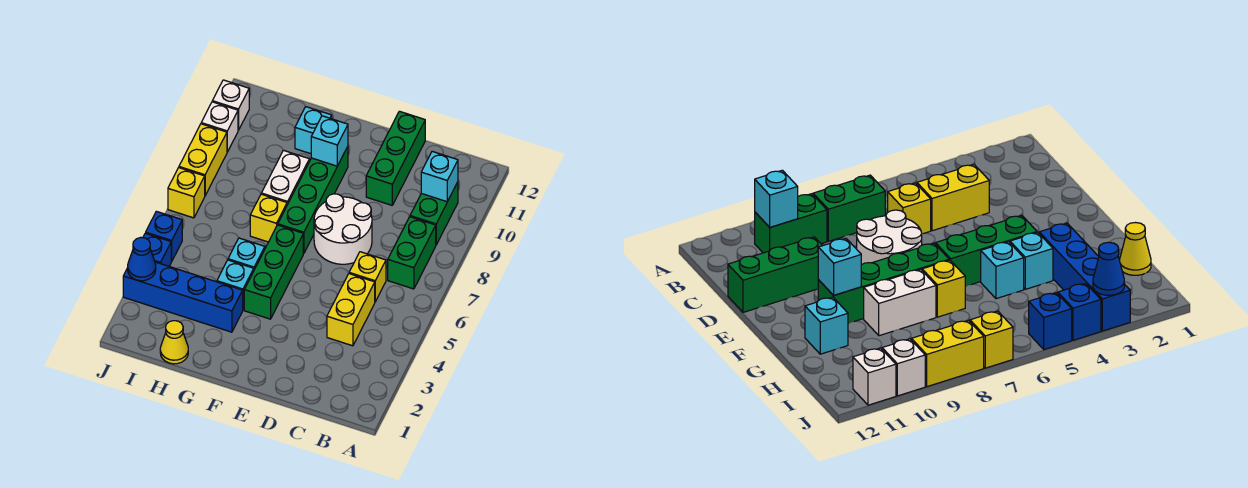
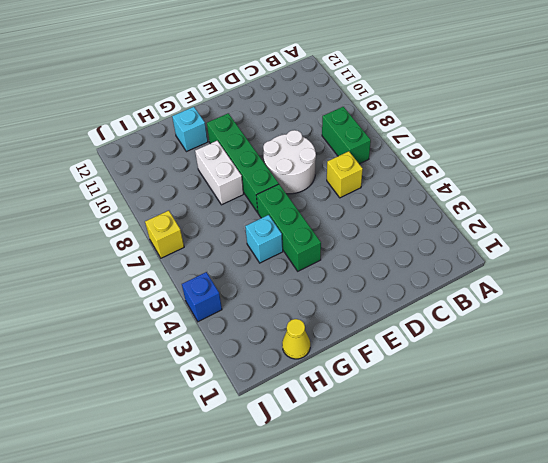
none -> green 1x2 brick [410,182,458,245]
none -> yellow 1x2 brick [327,274,375,346]
none -> green 1x3 brick [366,111,425,205]

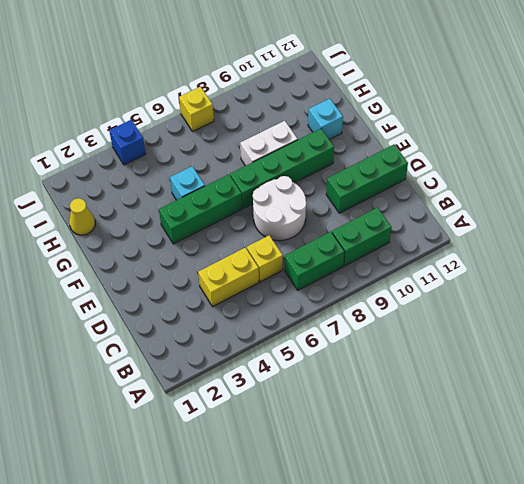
none -> blue 1x4 brick [123,262,243,332]
none -> cyan 1x1 brick [217,260,254,310]
none -> yellow 1x1 brick [250,194,287,242]

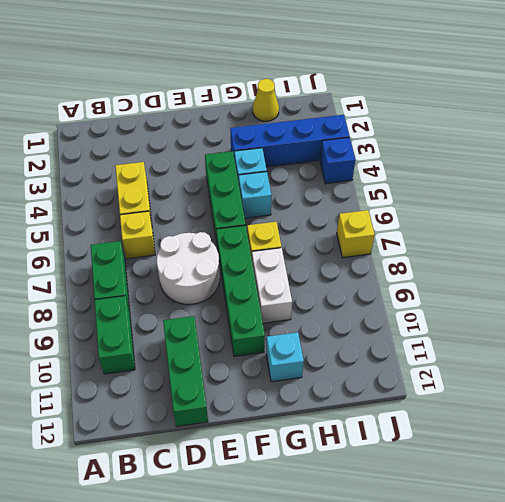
none -> blue 1x1 brick [146,211,182,261]
none -> yellow 1x2 brick [179,124,227,195]
none -> white 1x1 brick [201,102,238,152]

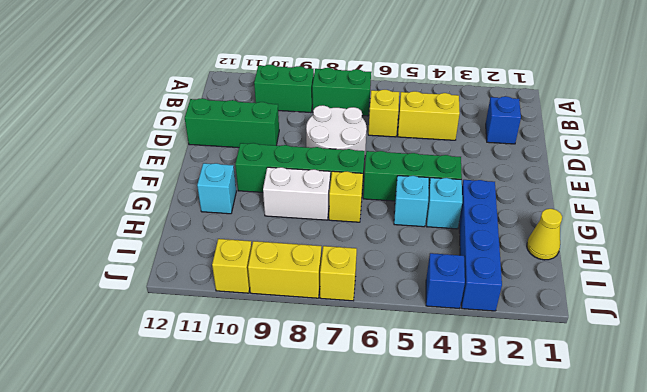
blue 1x1 brick [486,96,521,144] -> blue 1x1 brick moved to [146,211,182,261]
yellow 1x1 brick [212,239,252,293] -> white 1x1 brick [201,102,238,152]
none -> white 1x1 brick [212,80,249,130]
none -> cyan 1x1 brick [421,151,458,202]
none -> cyan 1x1 brick [311,116,348,166]

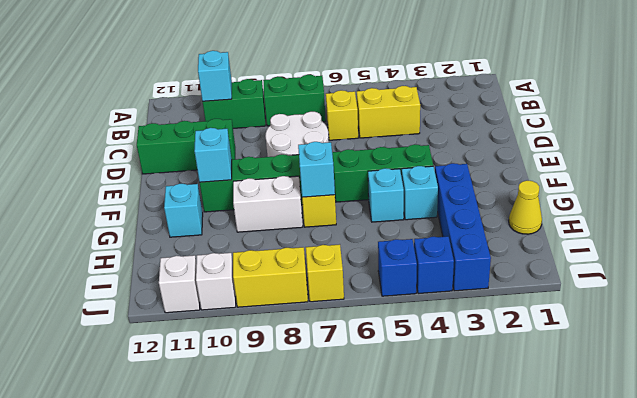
cyan 1x1 brick [298,142,335,197] -> none
none -> blue 1x1 cone [128,237,156,281]

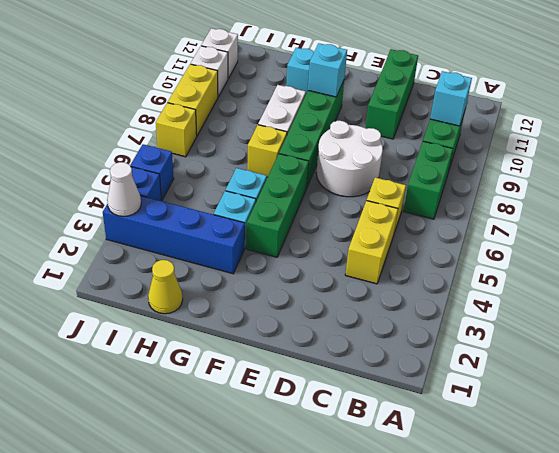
white 1x1 cone [107,162,141,216] -> blue 1x1 cone [128,237,156,281]

